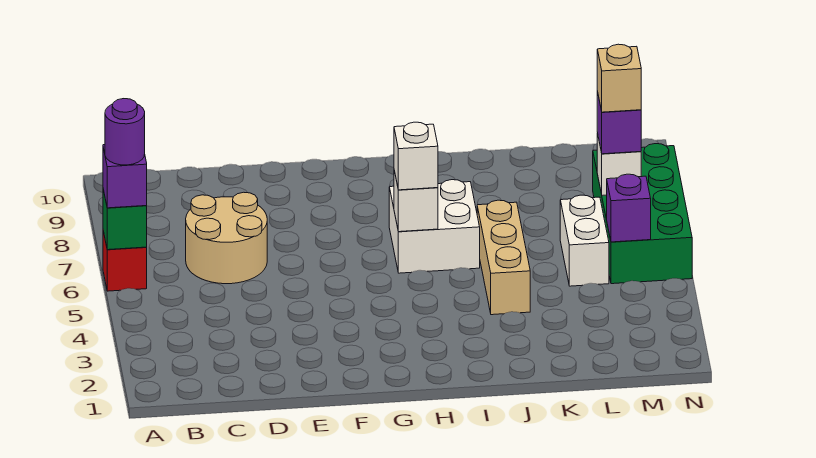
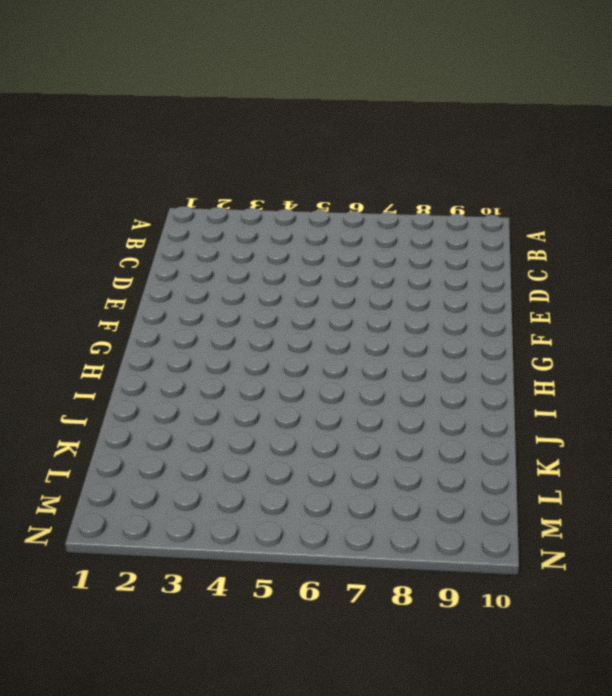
none -> red 1x1 brick [103,231,147,291]
none -> tan 2x2 round brick [186,192,267,284]
none -> white 2x2 brick [389,180,480,273]

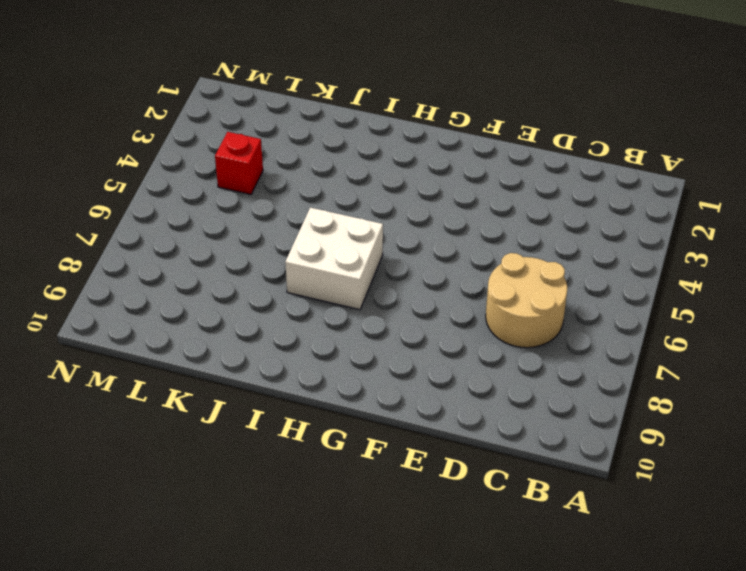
red 1x1 brick [215,132,263,194] -> red 1x1 brick moved to [103,231,147,291]
none -> tan 1x3 brick [477,200,530,315]
none -> white 1x2 brick [560,195,609,286]
none -> green 2x4 brick [593,144,692,284]

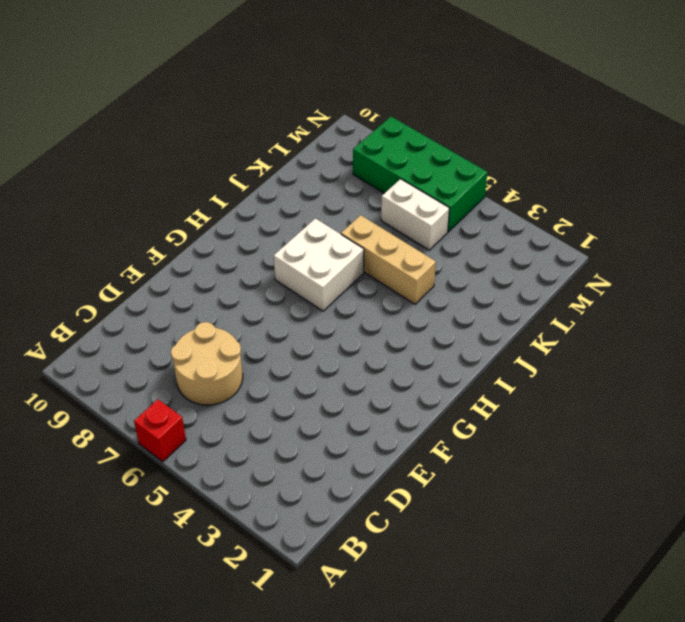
none -> green 1x1 brick [103,189,147,250]
none -> white 1x1 brick [394,171,438,232]
none -> purple 1x1 brick [607,174,651,242]

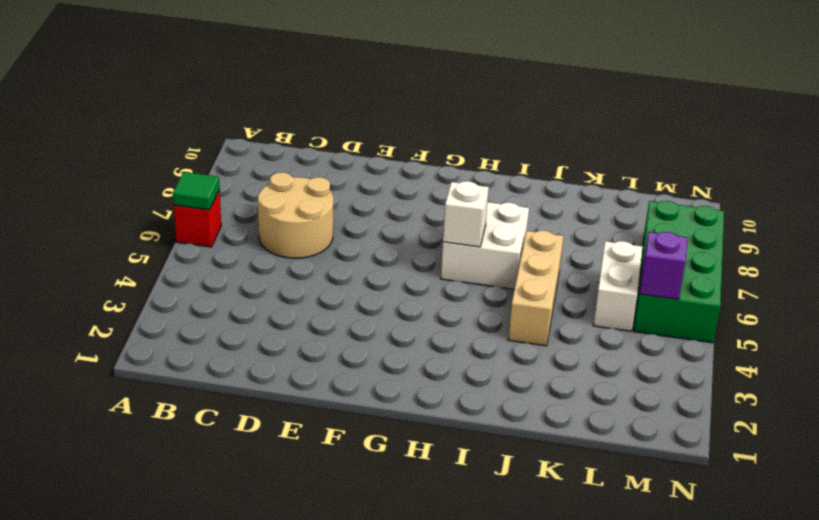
green 1x1 tile [173,172,220,210] -> green 1x1 brick [103,189,147,250]
none -> white 1x1 brick [597,133,641,195]
none -> purple 1x1 brick [103,145,147,208]
none -> white 1x1 brick [394,122,438,190]

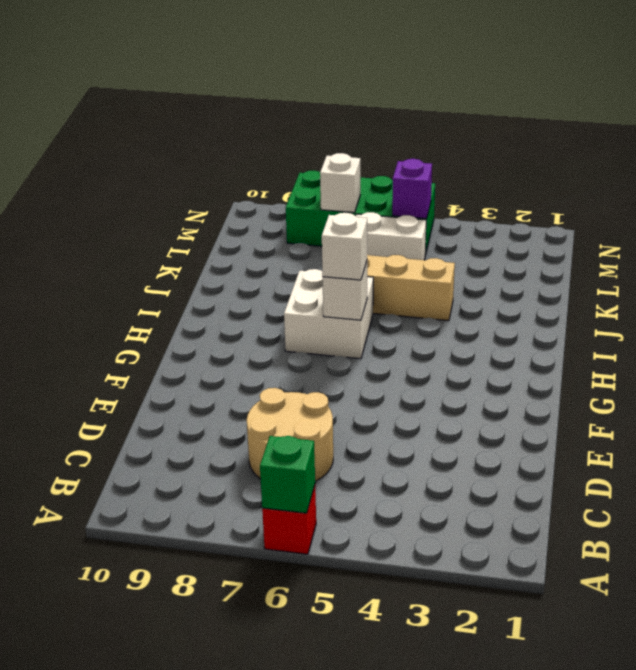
none -> purple 1x1 brick [103,145,147,208]
none -> purple 1x1 brick [597,91,641,154]
none -> purple 1x1 round brick [105,99,145,165]

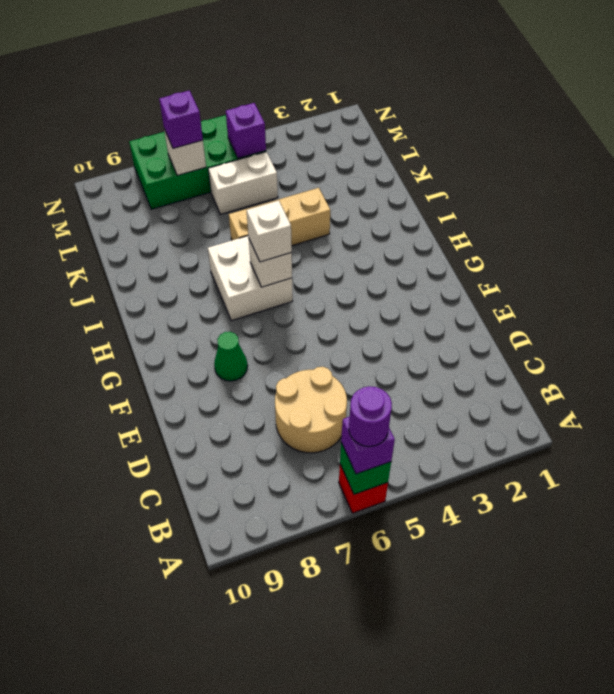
green 1x1 cone [214,332,248,381] -> none
none -> tan 1x1 brick [597,44,641,112]

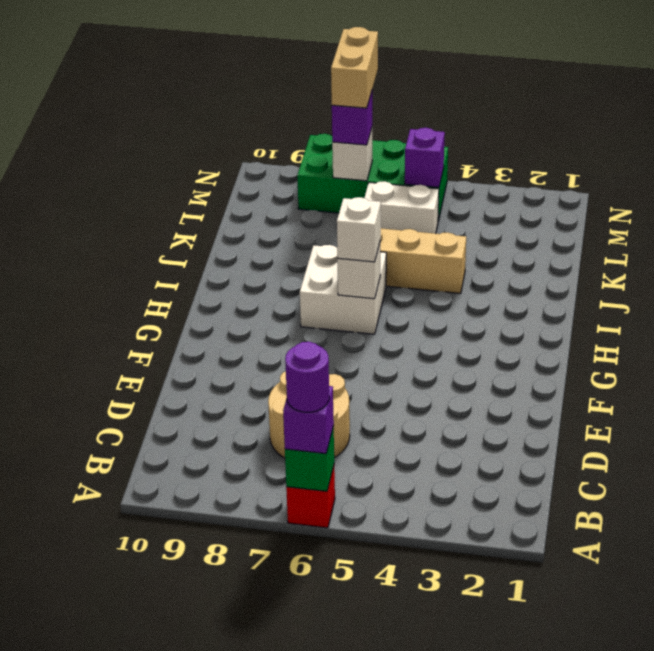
tan 1x2 brick [331,27,378,108] -> tan 1x1 brick [597,44,641,112]

